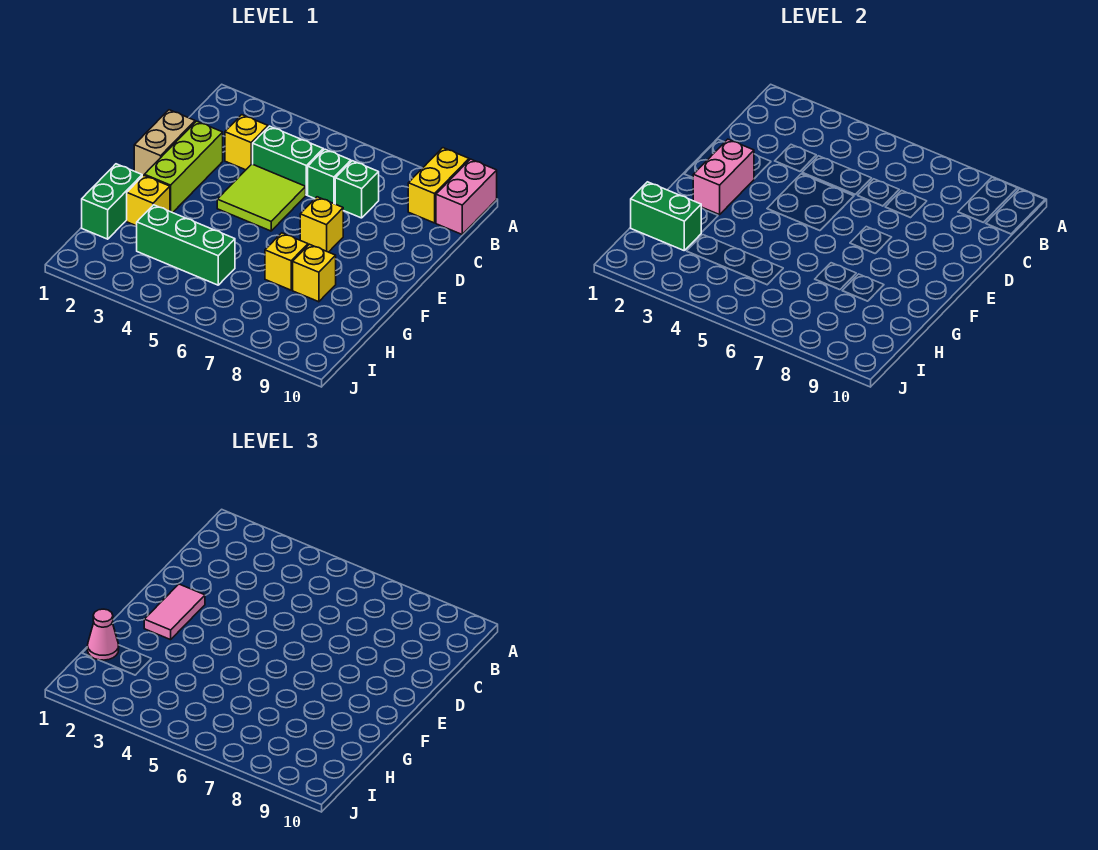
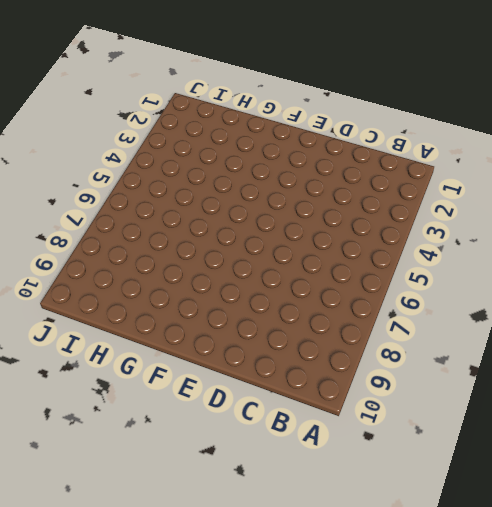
none -> yellow 1x2 brick [408,148,469,223]
none -> pink 1x2 brick [436,159,497,234]
none -> yellow 1x1 brick [225,115,268,170]

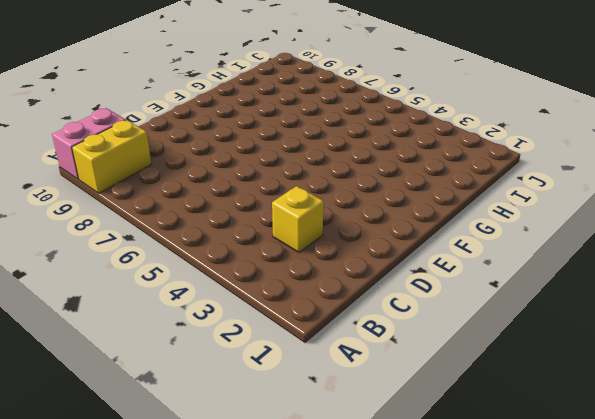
none -> green 1x2 brick [253,126,323,195]
none -> green 1x1 brick [308,149,351,204]
none -> green 1x1 brick [335,161,379,218]

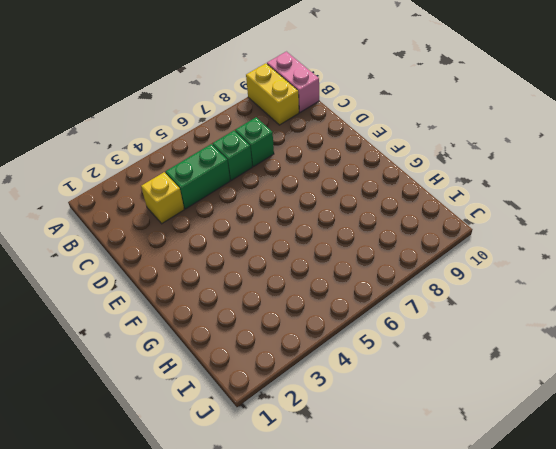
none -> tan 1x2 brick [134,110,195,176]
none -> lime 1x3 brick [144,121,223,213]
none -> lime 2x2 tile [217,164,306,231]

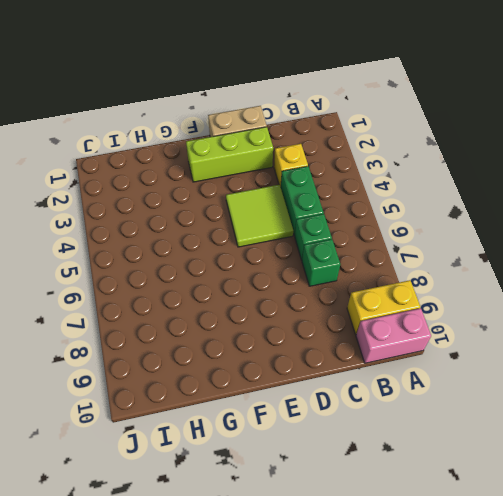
none -> yellow 1x1 brick [300,197,343,252]
none -> green 1x2 brick [82,164,142,239]
none -> yellow 1x1 brick [127,175,170,226]

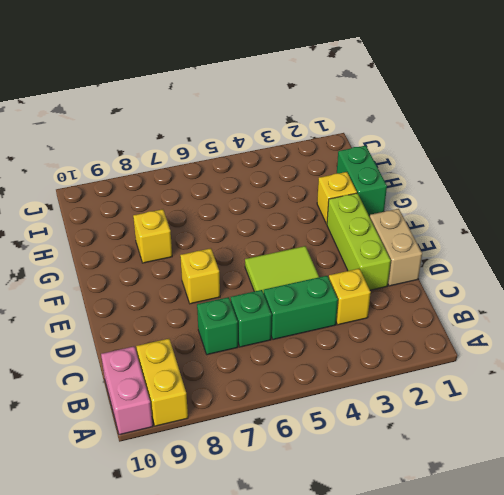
none -> yellow 1x1 brick [265,233,308,290]
none -> green 1x3 brick [137,205,235,285]
none -> pink 1x2 brick [693,139,754,215]

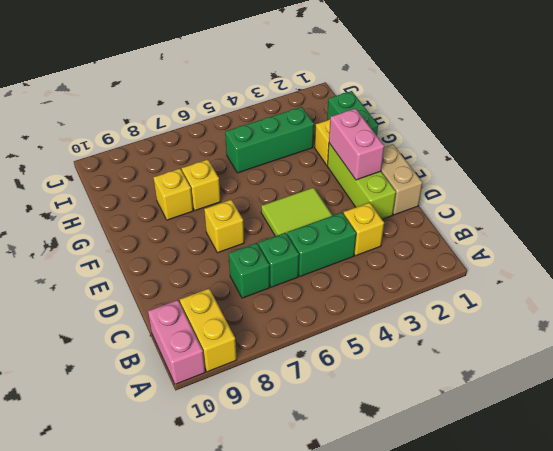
none -> green 1x2 brick [631,182,701,250]
none -> pink 1x2 tile [144,584,205,640]
none -> pink 1x1 cone [87,609,119,660]

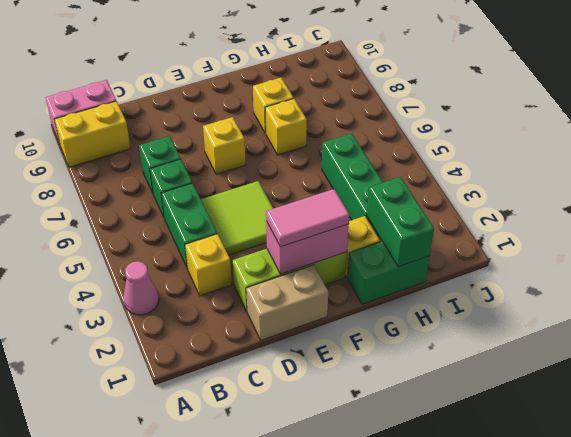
pink 1x1 cone [123,261,159,315] -> pink 1x1 cone moved to [87,609,119,660]

